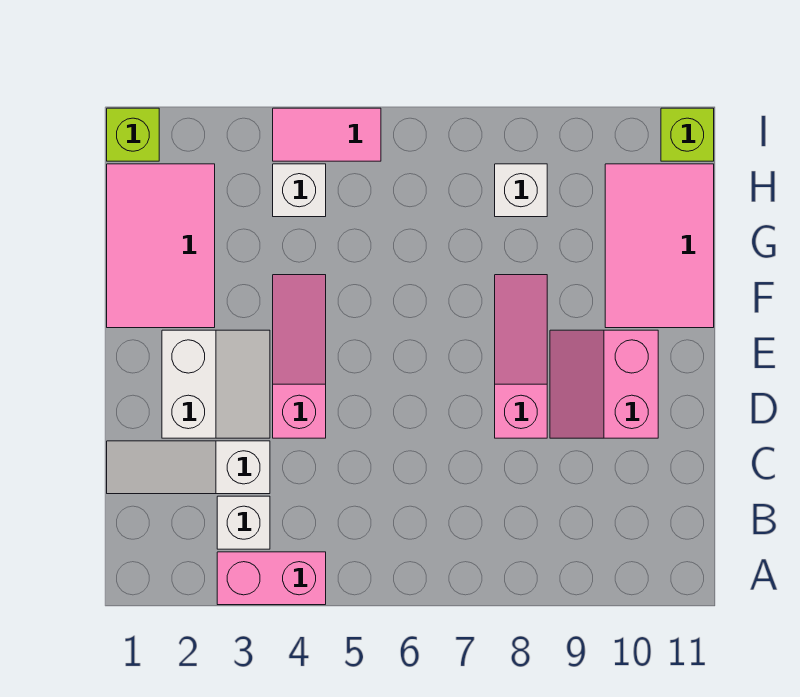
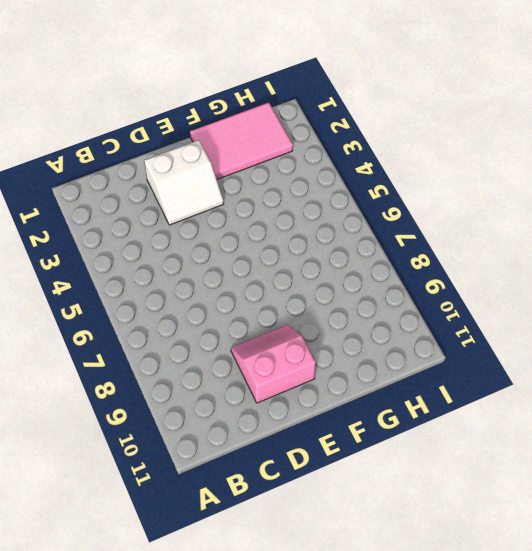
none -> pink 1x2 brick [217,552,326,605]
none -> white 1x1 brick [217,496,270,549]
none -> white 1x3 slope [107,441,270,494]

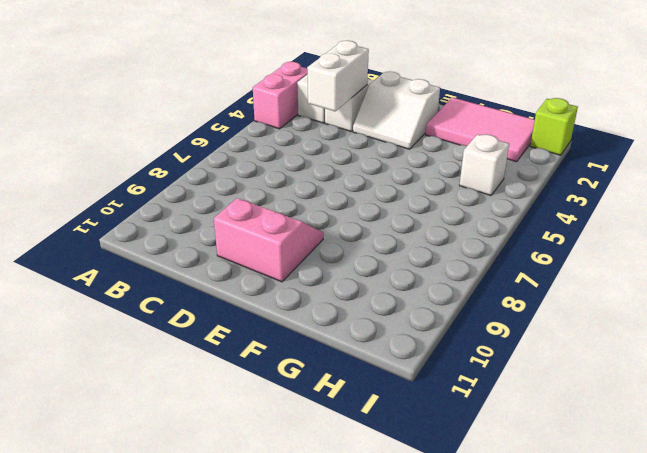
white 1x2 brick [307,41,369,111] -> none
none -> pink 1x3 slope [273,275,326,438]
none -> pink 1x3 slope [495,275,547,438]
none -> pink 2x3 tile [605,164,714,328]

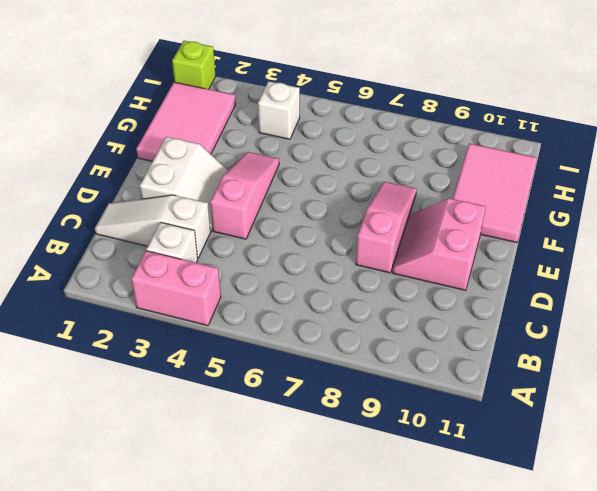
none -> white 1x1 brick [495,164,547,217]
none -> pink 1x2 tile [273,108,381,161]
none -> lime 1x1 brick [661,108,714,161]

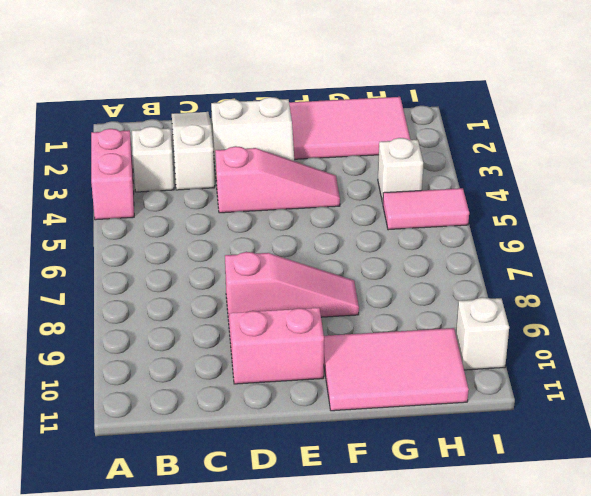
pink 1x2 tile [383,188,469,230] -> pink 1x2 tile turned to [273,108,381,161]
white 1x1 brick [456,297,509,370] -> white 1x1 brick moved to [495,164,547,217]
none -> lime 1x1 brick [107,108,159,161]
none -> lime 1x1 brick [661,108,714,161]

